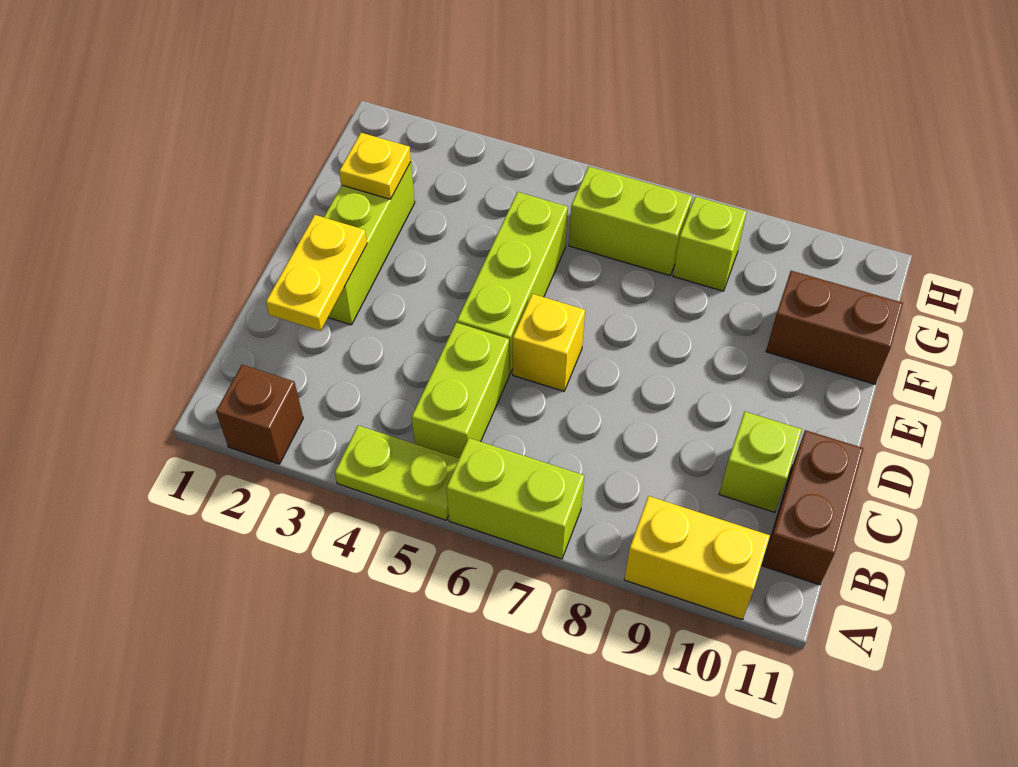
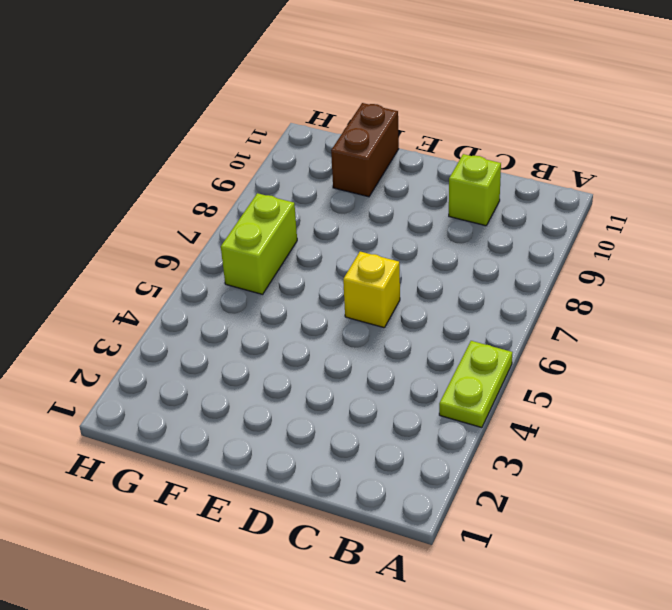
none -> brown 1x1 brick [216,365,303,464]
none -> lime 1x2 brick [447,438,584,559]
none -> yellow 1x2 brick [624,496,770,620]

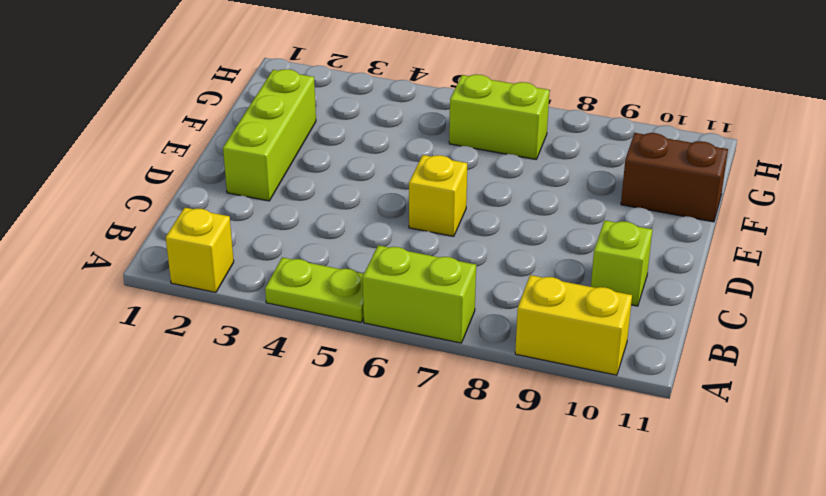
yellow 1x1 brick [166,208,234,292] -> brown 1x1 brick [216,365,303,464]
none -> lime 1x2 brick [412,323,509,458]
none -> brown 1x2 brick [762,430,863,585]
none -> lime 1x3 brick [457,192,568,374]

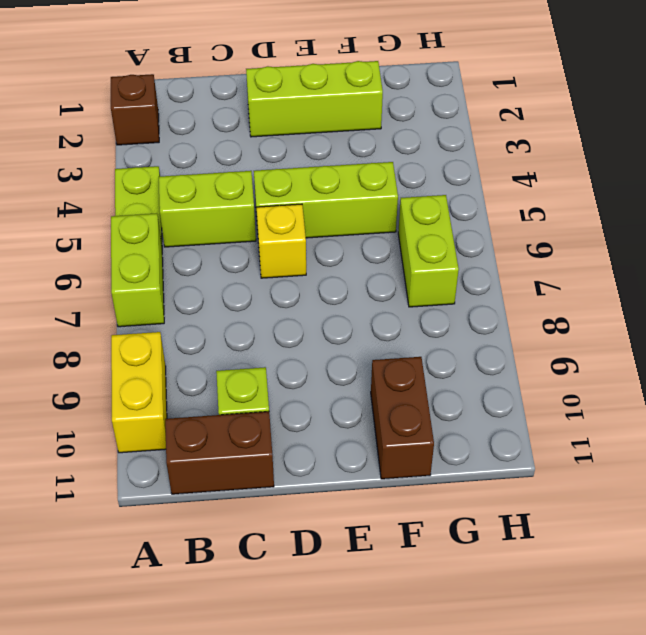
none -> lime 1x1 brick [673,196,747,291]
none -> yellow 1x2 plate [266,215,367,331]
none -> yellow 1x1 plate [339,133,411,199]

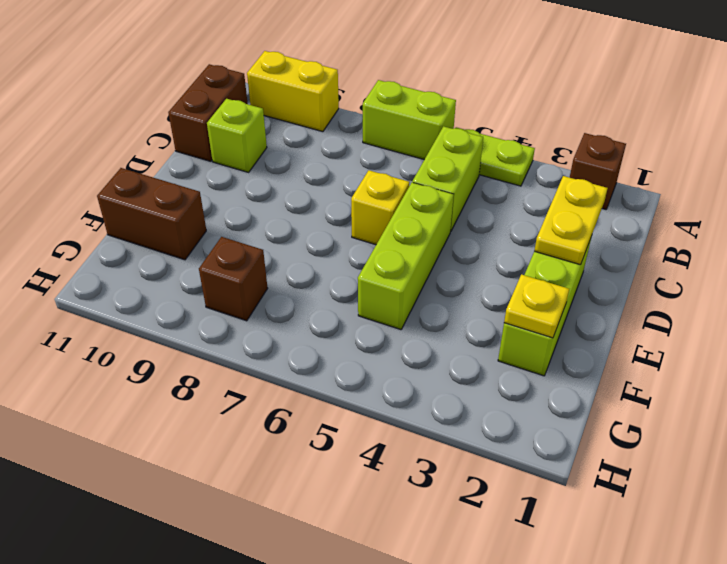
brown 1x1 brick [199,237,268,321] -> lime 1x1 brick [673,196,747,291]
none -> lime 1x2 brick [569,167,692,275]

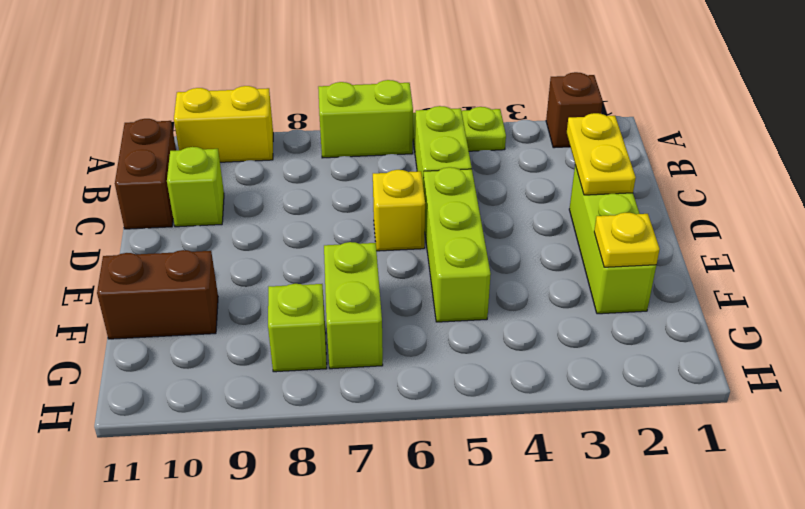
lime 1x2 brick [324,242,383,369] -> lime 1x2 brick turned to [569,167,692,275]

